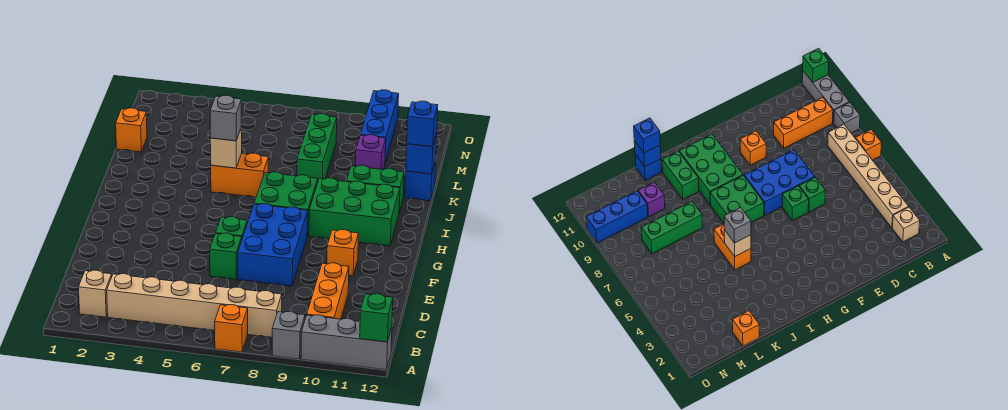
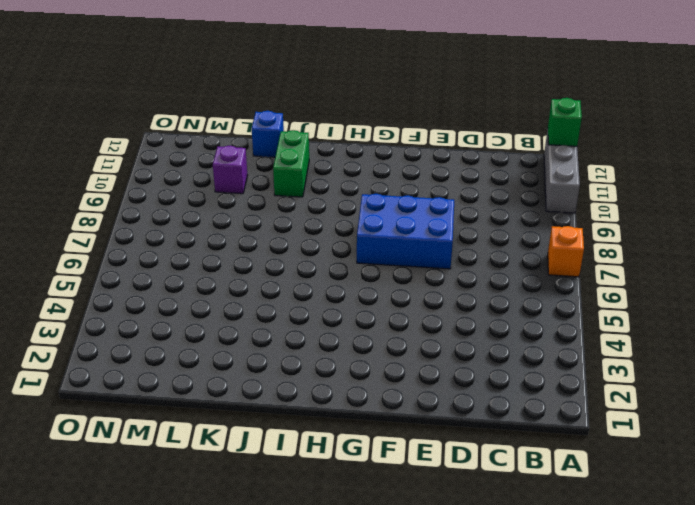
none -> grey 1x1 brick [272,311,305,359]
none -> tan 1x1 brick [79,270,112,317]
none -> tan 1x6 brick [107,274,282,337]

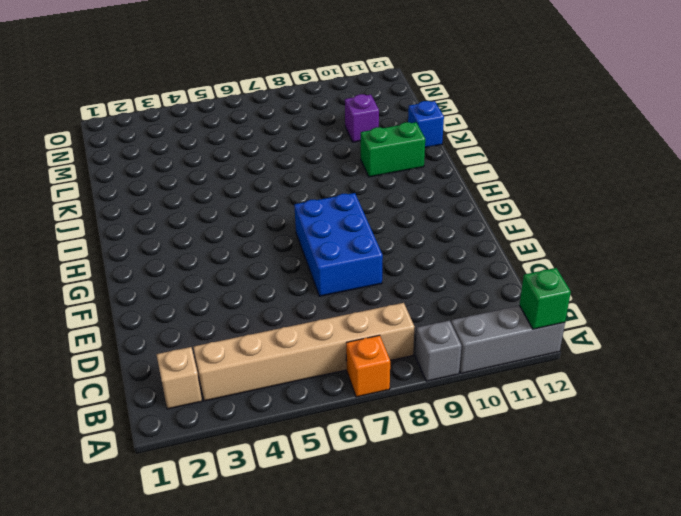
none -> orange 1x3 brick [307,263,349,319]
none -> green 1x1 brick [210,233,242,279]
none -> green 1x1 brick [215,217,247,238]

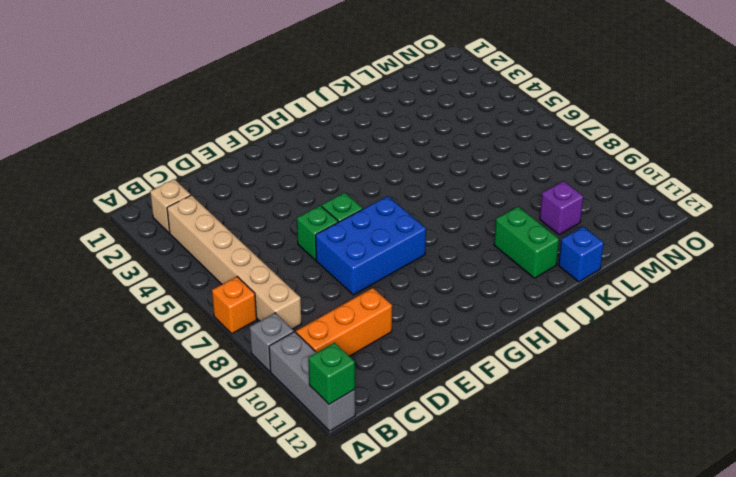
none -> orange 1x1 brick [327,230,358,276]
none -> green 2x2 brick [254,172,318,236]
none -> green 2x3 brick [309,178,400,246]

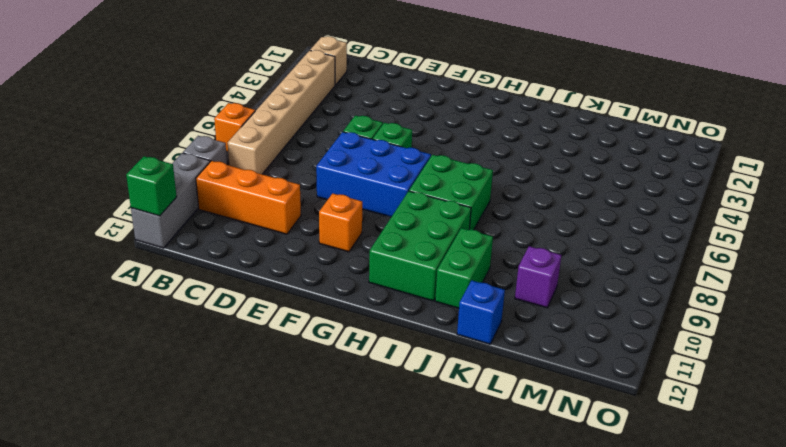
none -> orange 1x2 brick [211,153,268,197]
none -> green 1x3 brick [297,114,337,180]
none -> orange 1x1 brick [116,108,147,152]

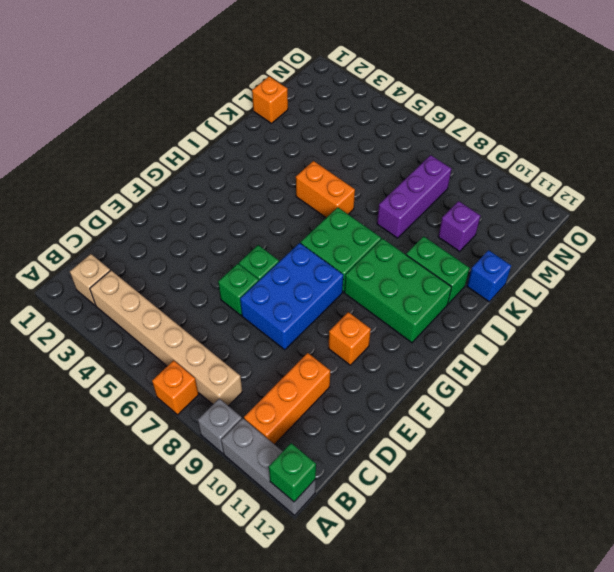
purple 1x3 brick [377,155,452,238] -> green 1x3 brick [297,114,337,180]
none -> blue 1x3 brick [361,90,399,162]
none -> tan 1x1 brick [210,129,242,168]
none -> blue 1x1 brick [406,134,437,174]

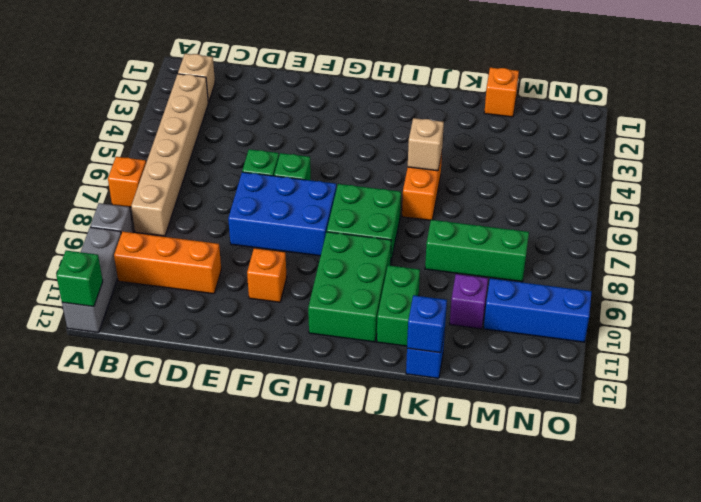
none -> grey 1x1 brick [210,95,241,141]
none -> blue 1x1 brick [407,101,438,147]

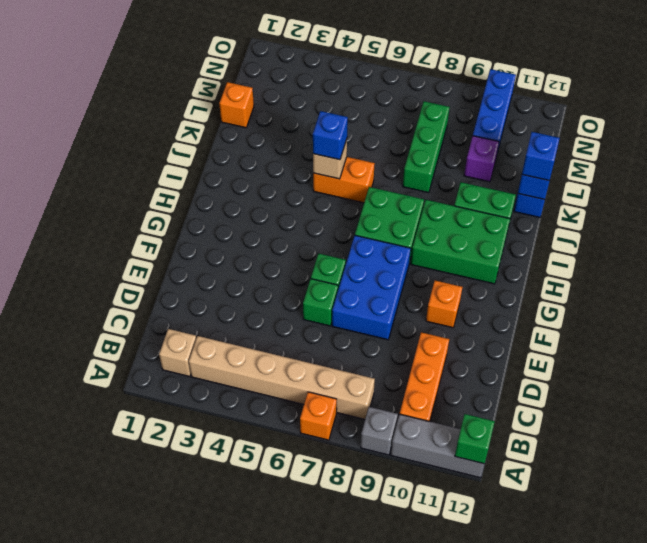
blue 1x1 brick [313,111,348,160] -> grey 1x1 brick [210,95,241,141]

